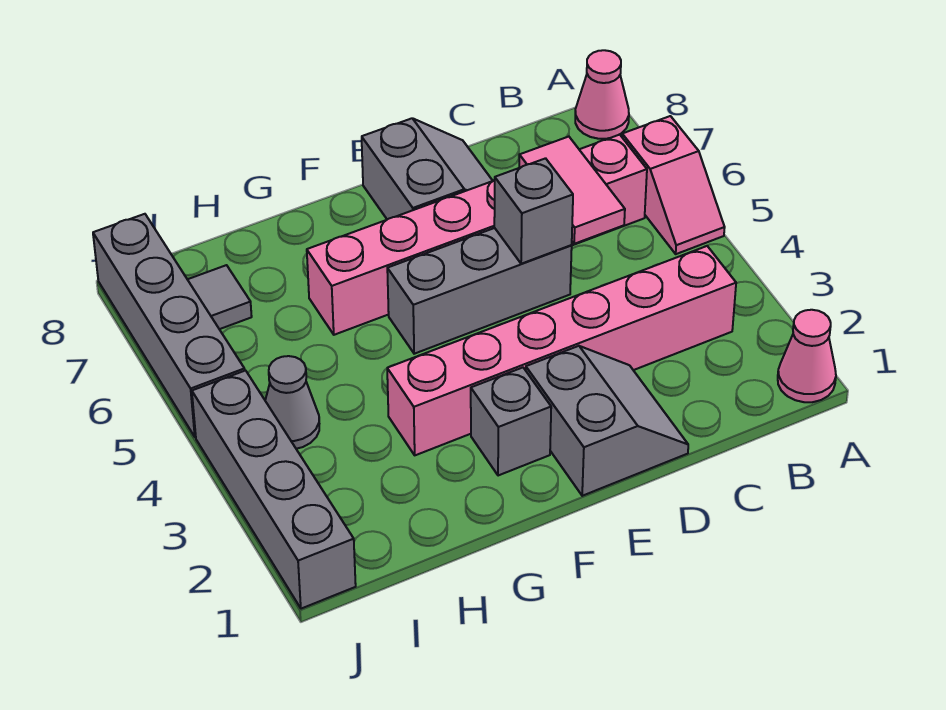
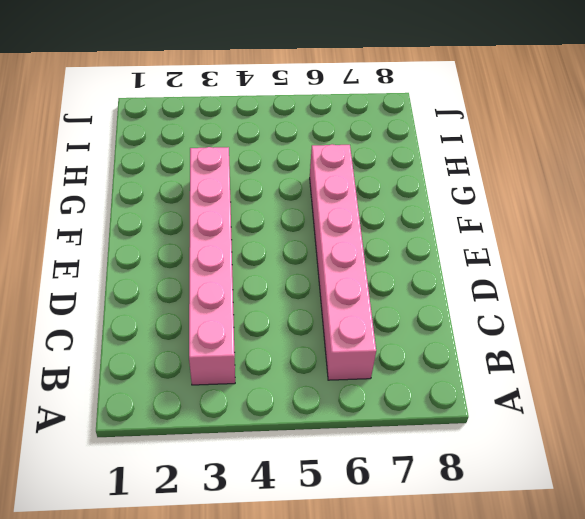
none -> pink 1x1 cone [778,310,836,402]
none -> pink 1x2 slope [622,116,725,254]
none -> pink 1x1 cone [575,50,629,139]

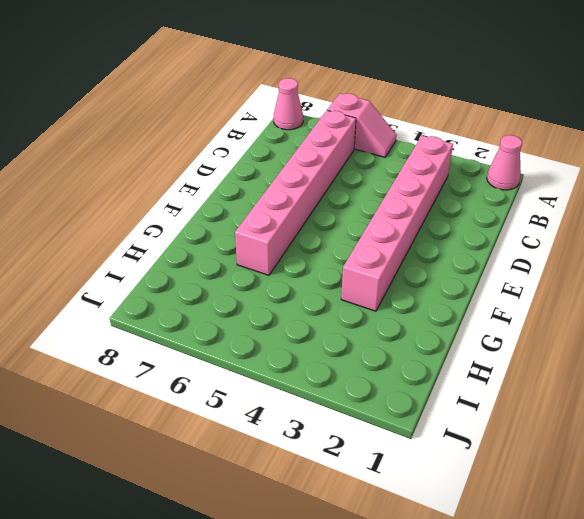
none -> grey 2x2 slope [526,346,688,496]
none -> grey 1x3 brick [387,228,572,354]
none -> grey 2x2 slope [362,118,493,219]

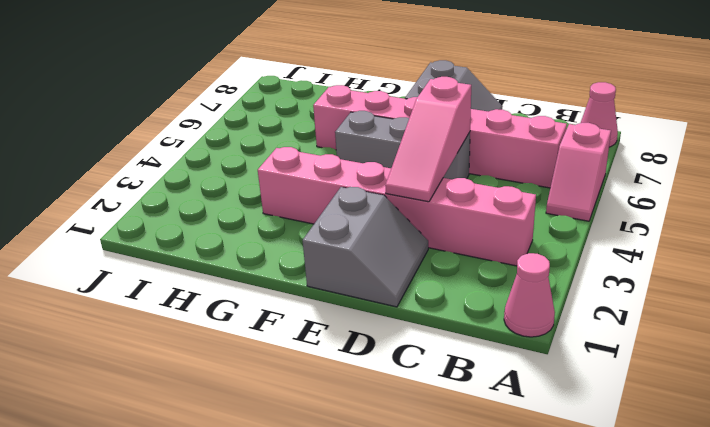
pink 1x3 slope [385,77,471,202] -> grey 1x1 brick [494,158,573,264]
none -> grey 1x1 brick [471,368,551,476]
none -> grey 1x1 cone [265,356,319,449]
none -> grey 1x1 tile [187,265,252,329]

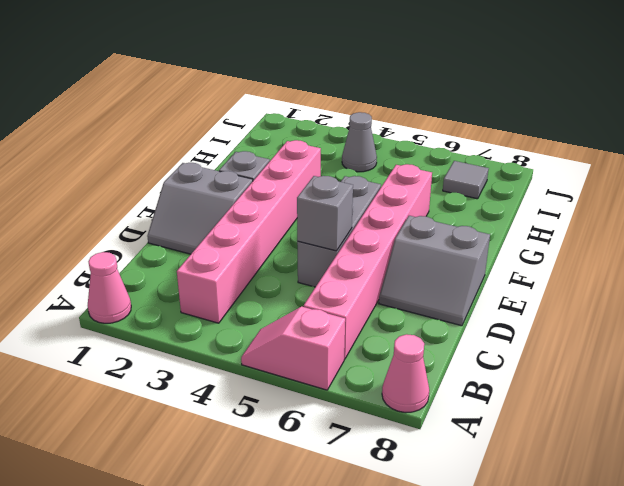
none -> grey 1x4 brick [192,371,356,609]
none -> grey 1x4 brick [93,214,245,437]
none -> pink 1x2 tile [519,137,625,244]

